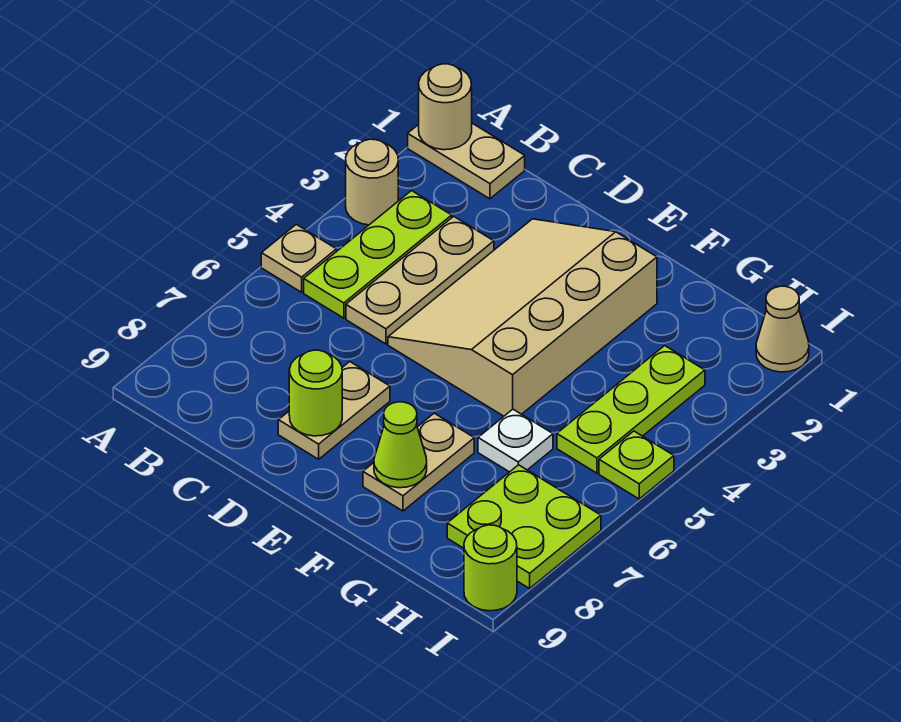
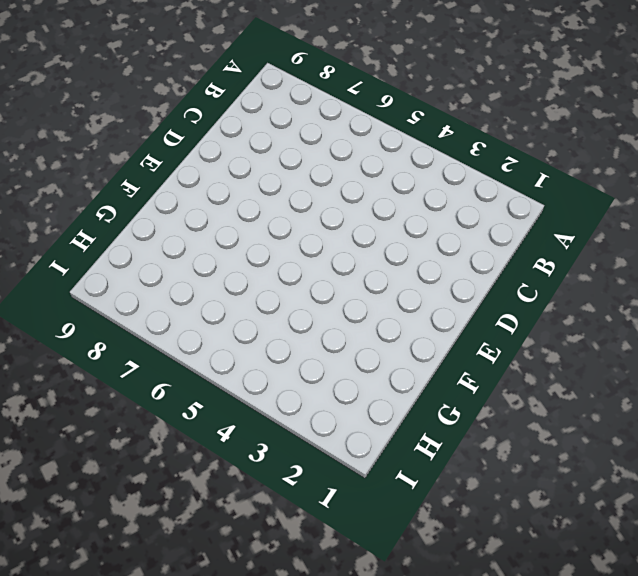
none -> tan 1x2 plate [408,123,525,199]
none -> tan 1x1 round brick [346,139,398,225]
none -> tan 1x1 plate [261,224,336,292]

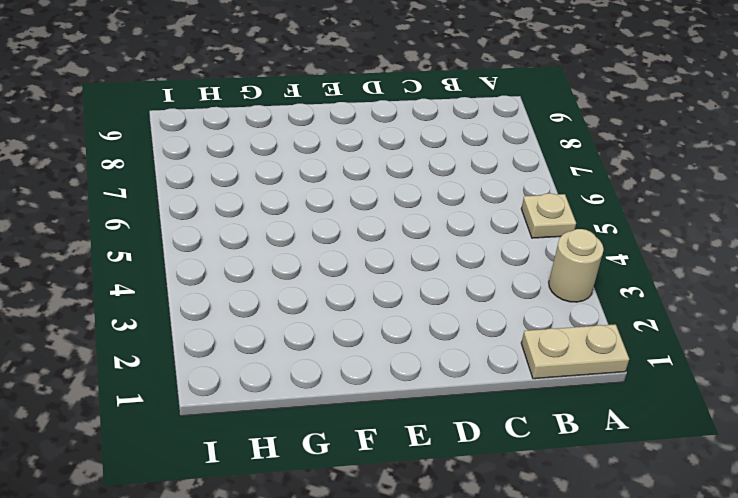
none -> lime 1x3 plate [304,191,452,318]
none -> tan 1x3 plate [346,216,494,344]
none -> tan 3x4 slope [388,219,657,416]

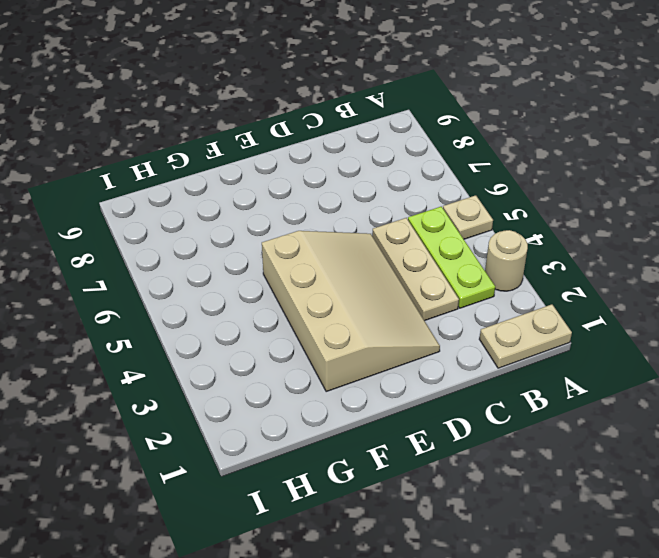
none -> tan 1x2 plate [278,362,390,459]
none -> tan 1x2 plate [363,413,474,511]
none -> white 1x1 plate [478,409,553,472]

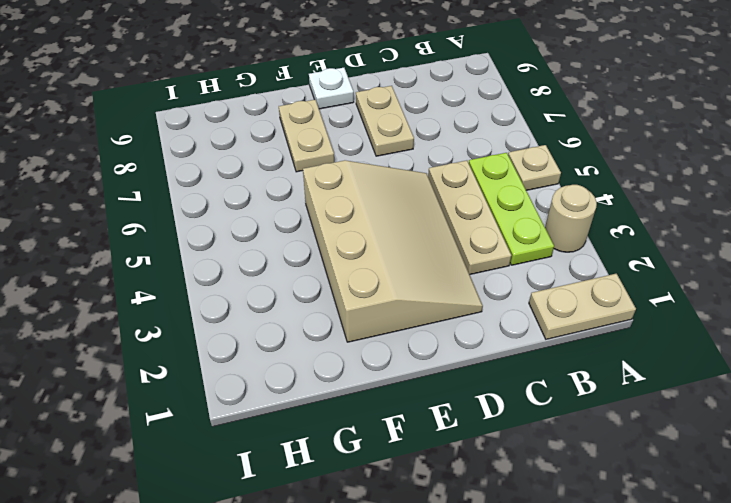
white 1x1 plate [309,68,354,109] -> white 1x1 plate moved to [478,409,553,472]
none -> lime 1x3 plate [557,346,705,473]
none -> lime 2x2 plate [447,465,601,588]
none -> tan 1x1 cone [756,286,809,372]

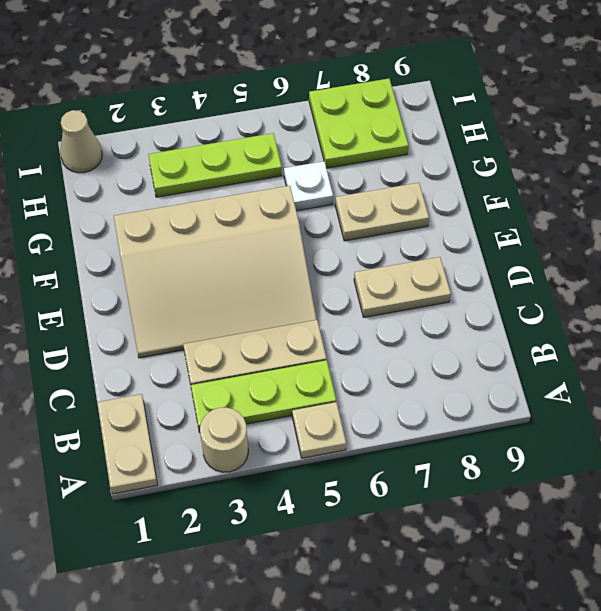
none -> lime 1x1 plate [599,431,674,499]
none -> lime 1x1 round brick [464,525,517,611]
none -> tan 1x1 round brick [419,64,472,150]

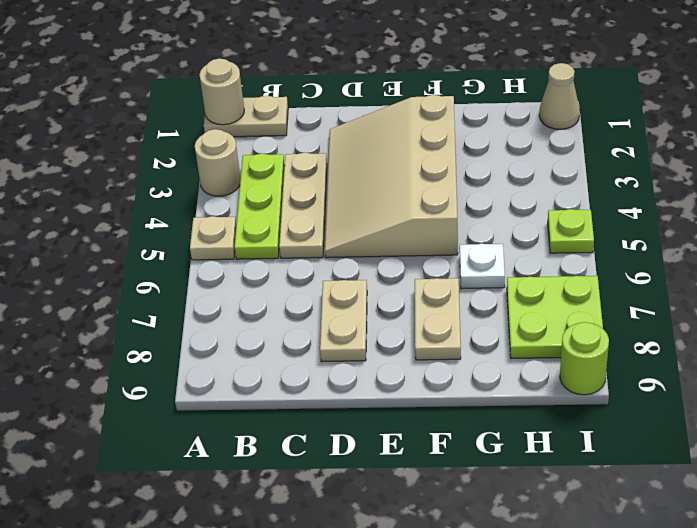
none -> lime 1x3 plate [557,346,705,473]
none -> lime 1x1 round brick [289,350,342,436]
none -> lime 1x1 cone [374,402,427,488]

